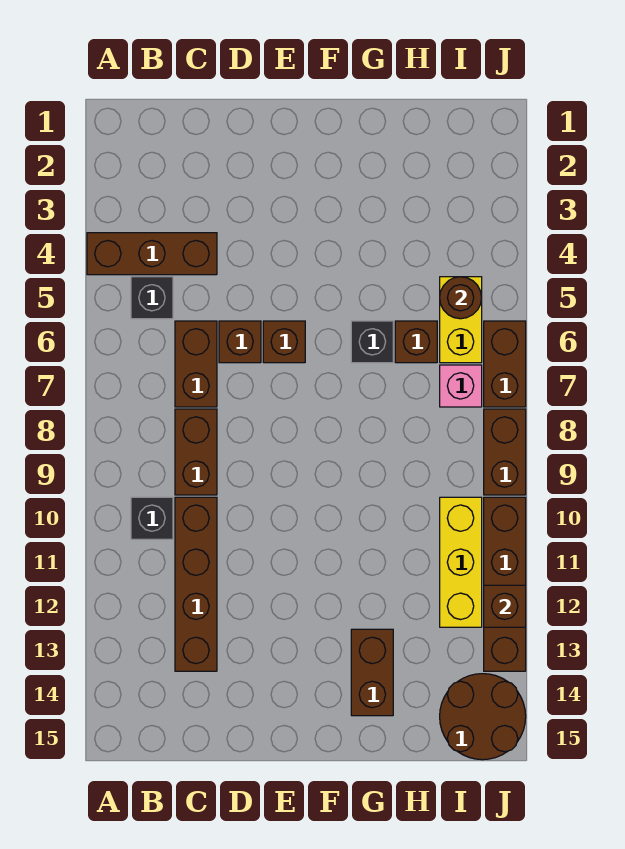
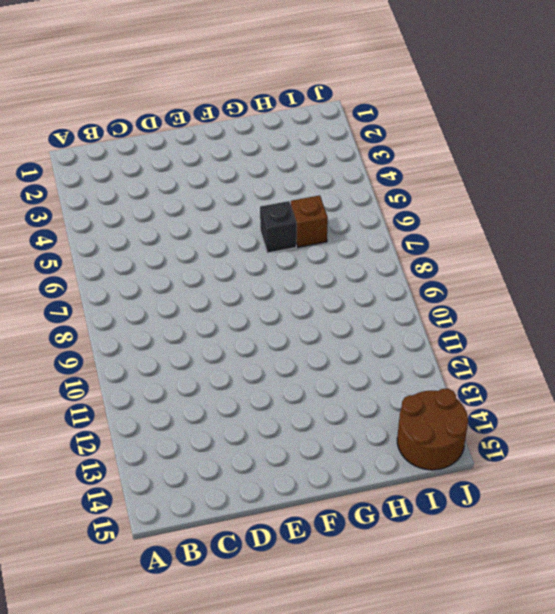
none -> brown 1x3 brick [87,233,217,275]
none -> black 1x1 brick [131,277,173,319]
none -> black 1x1 brick [131,497,173,539]

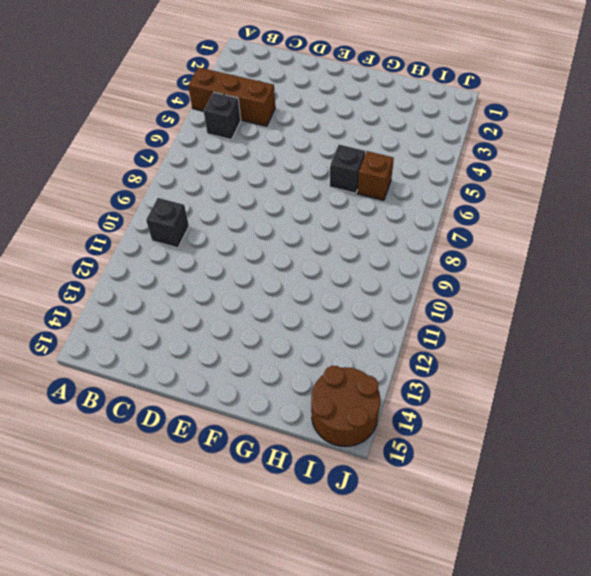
none -> brown 1x2 brick [175,321,217,407]
none -> brown 1x2 brick [175,409,217,495]
none -> brown 1x4 brick [175,497,217,671]

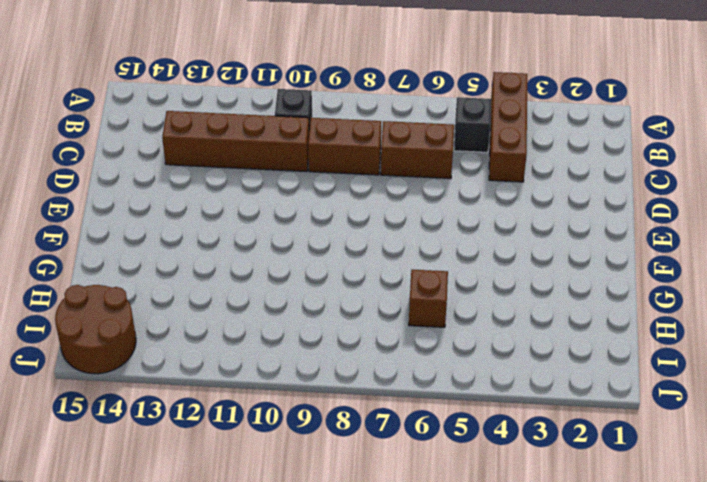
none -> brown 1x1 brick [219,321,261,363]
none -> brown 1x1 brick [263,321,305,363]
none -> black 1x1 brick [351,321,393,363]

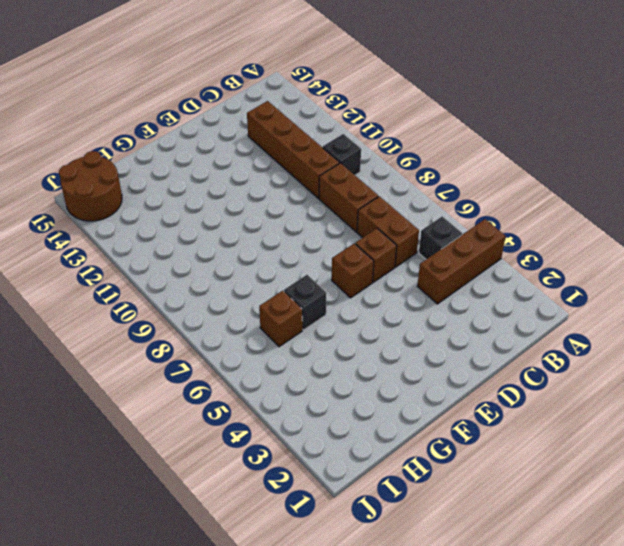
none -> brown 1x2 brick [351,629,393,716]
none -> yellow 1x2 brick [440,277,482,363]
none -> pink 1x1 brick [440,365,482,407]

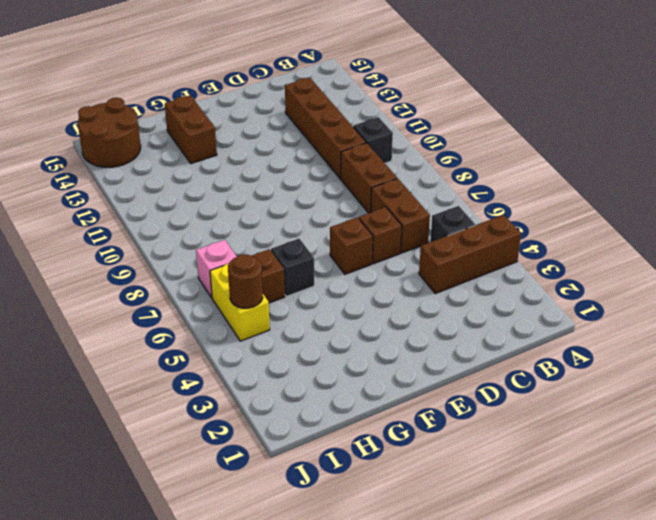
none -> yellow 1x3 brick [440,497,482,627]
none -> brown 1x2 brick [484,321,526,407]
none -> brown 1x2 brick [484,409,526,495]

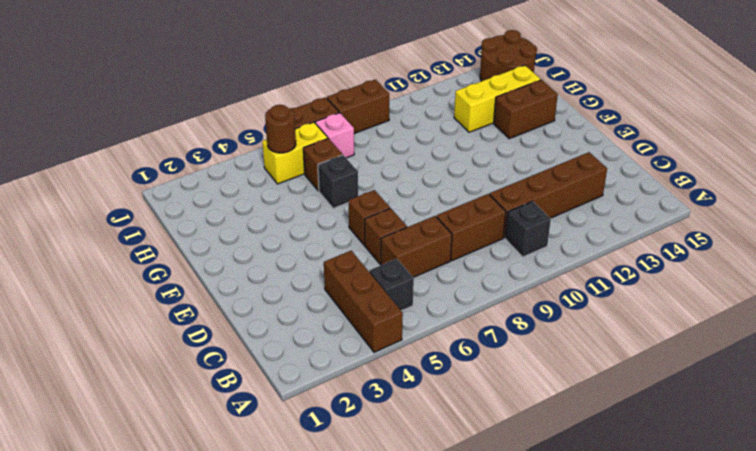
yellow 1x3 brick [454,65,541,132] -> yellow 1x3 brick moved to [440,497,482,627]
none -> brown 1x4 brick [484,497,526,671]
none -> brown 1x1 brick [484,585,526,627]

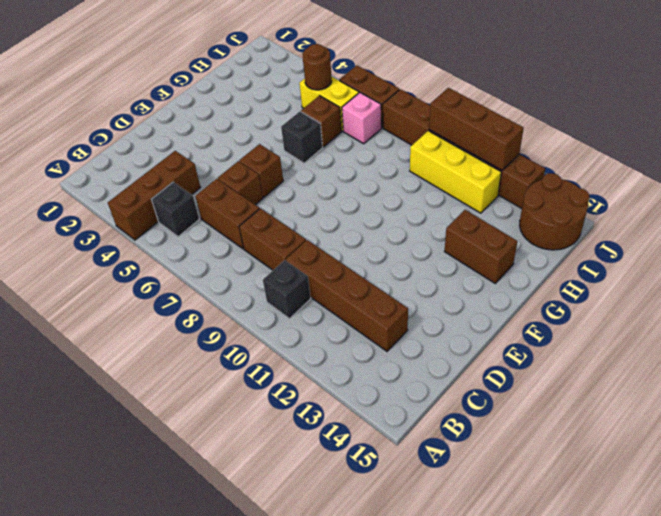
brown 1x3 brick [429,88,524,170] -> brown 1x1 brick [484,585,526,627]

